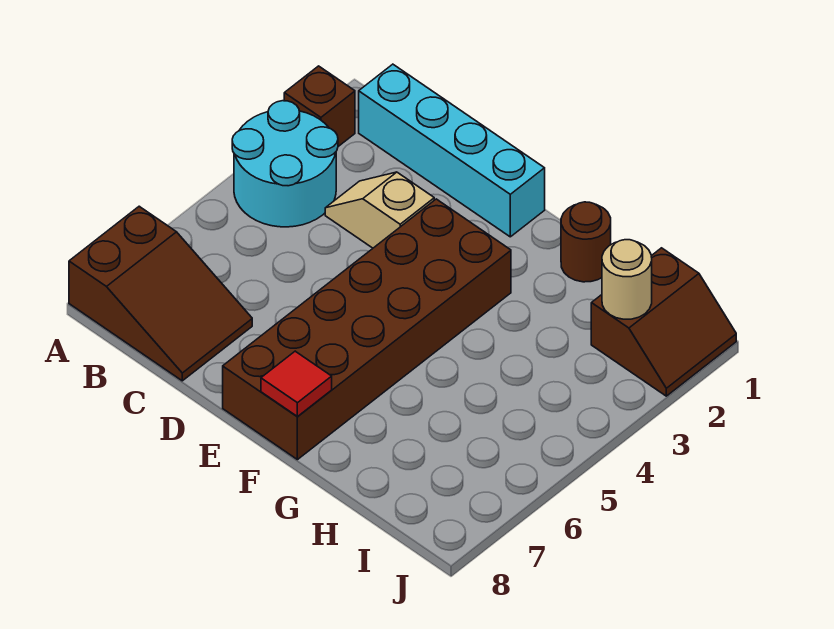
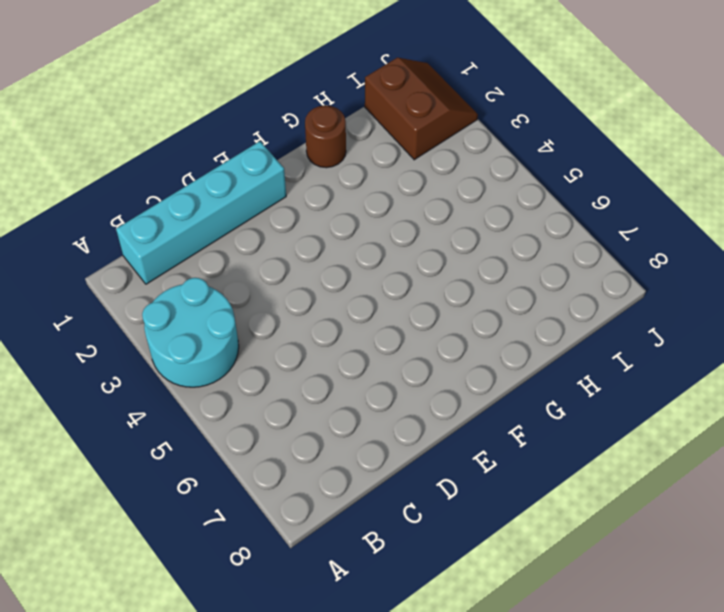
none -> brown 1x1 brick [284,66,355,146]
none -> brown 2x3 slope [69,206,252,381]

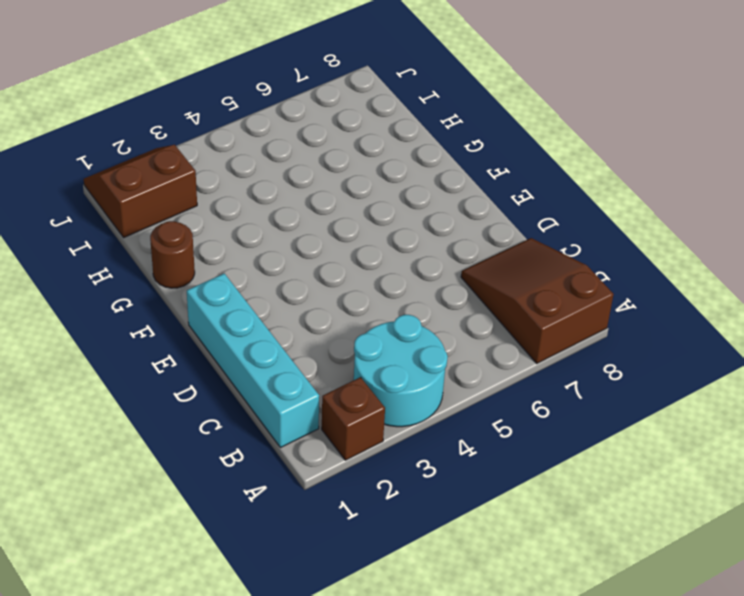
none -> tan 1x2 slope [325,172,434,248]
none -> brown 2x6 brick [223,199,511,460]

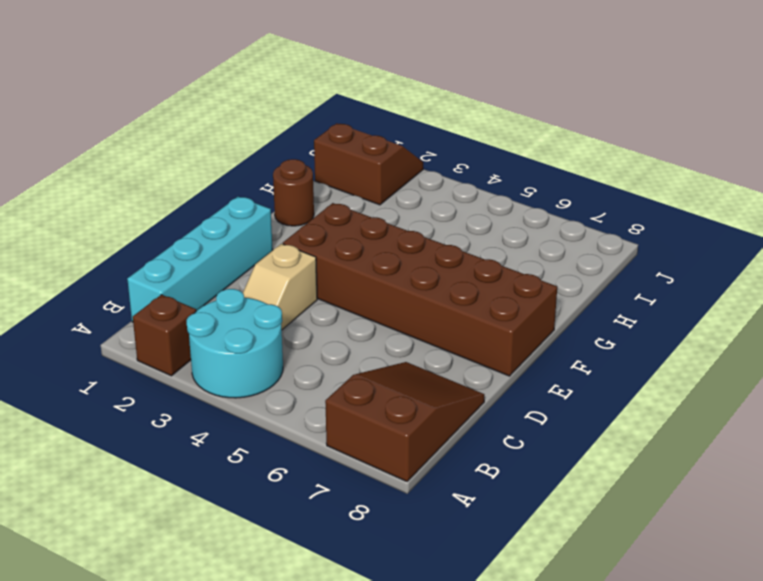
none -> red 1x1 tile [261,351,332,416]
none -> tan 1x1 round brick [602,240,652,319]

